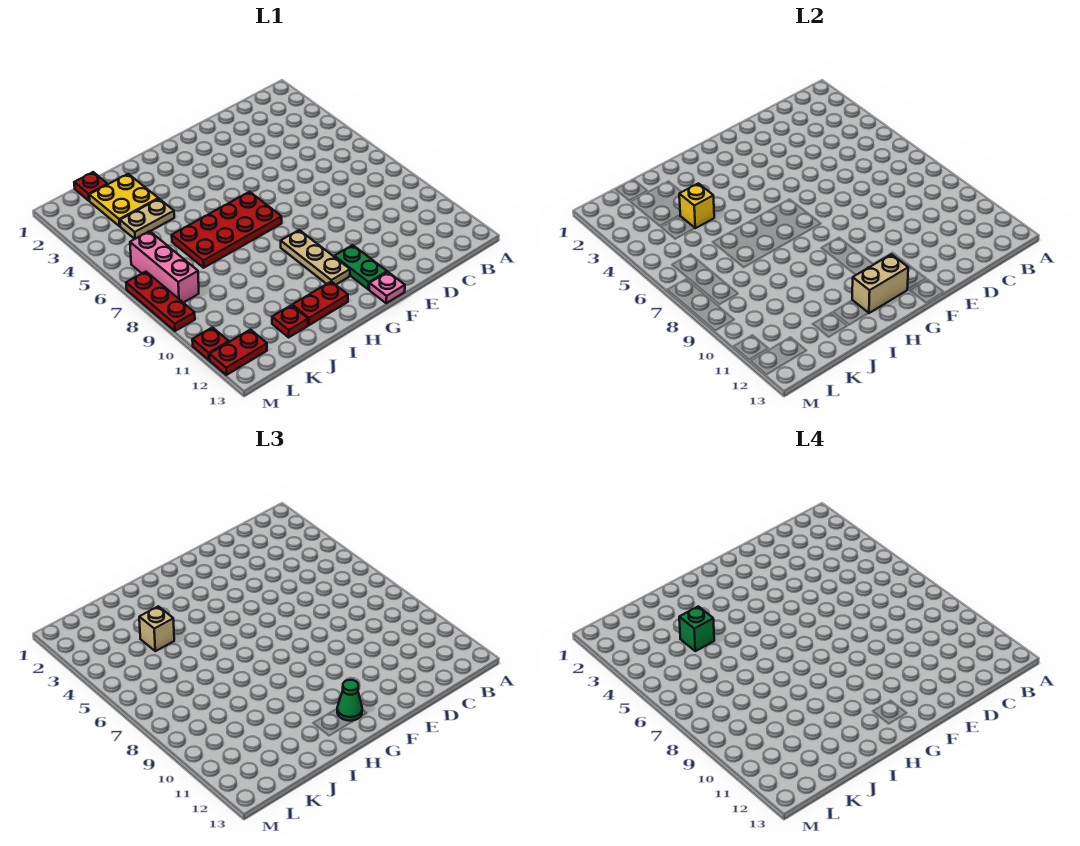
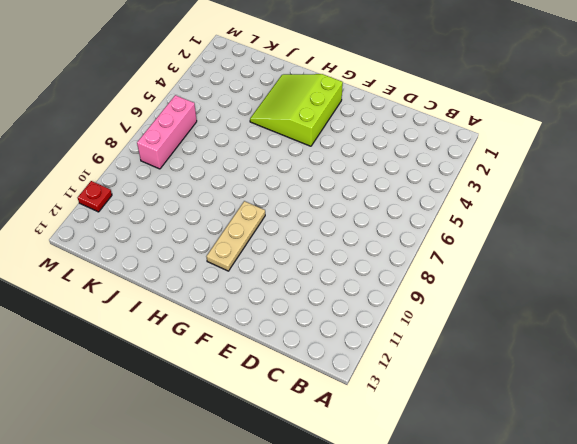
lime 3x3 slope [250,74,343,146] -> none
none -> green 1x2 plate [334,245,387,289]
none -> pink 1x1 plate [369,272,405,303]
none -> red 2x4 plate [172,192,282,268]

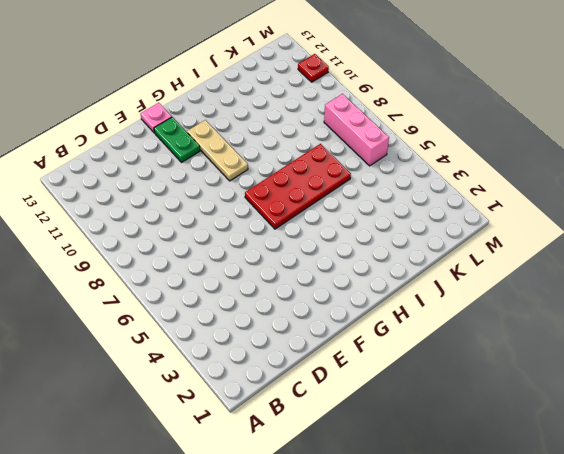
none -> red 1x2 plate [292,282,348,325]
none -> yellow 2x2 plate [89,174,158,226]
none -> tan 1x2 plate [120,199,174,239]

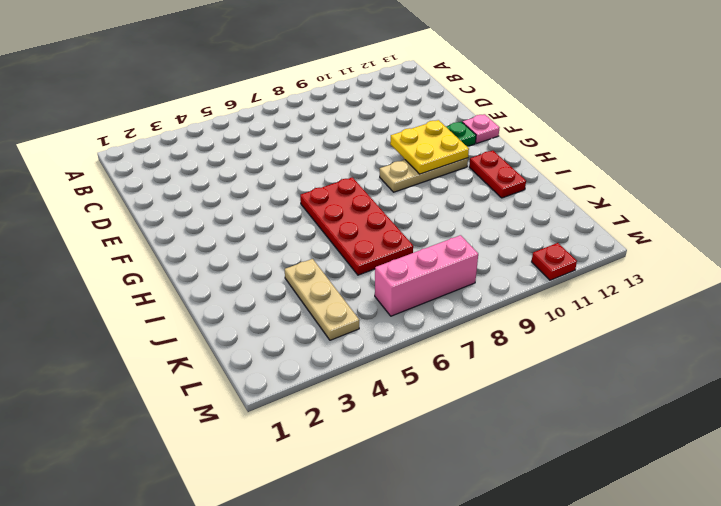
yellow 2x2 plate [390,120,469,174] -> yellow 2x2 plate moved to [89,174,158,226]
tan 1x3 plate [285,259,359,340] -> tan 1x2 plate [120,199,174,239]
none -> red 1x1 plate [272,305,308,337]
none -> red 1x1 plate [74,172,108,201]
none -> red 1x2 plate [210,330,267,375]

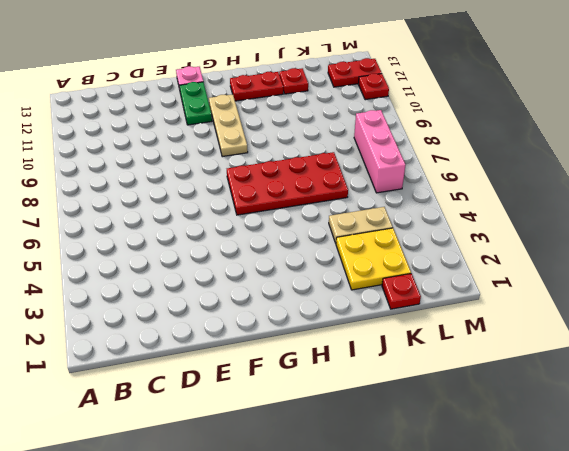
none -> red 1x3 plate [126,272,195,331]
none -> tan 1x2 brick [852,254,908,313]
none -> yellow 1x1 brick [679,183,714,228]

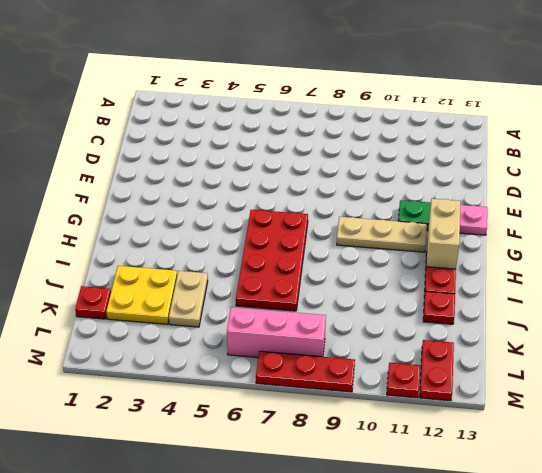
none -> yellow 1x1 brick [679,183,714,228]
none -> green 1x1 cone [337,680,362,721]
none -> tan 1x1 brick [139,606,174,651]

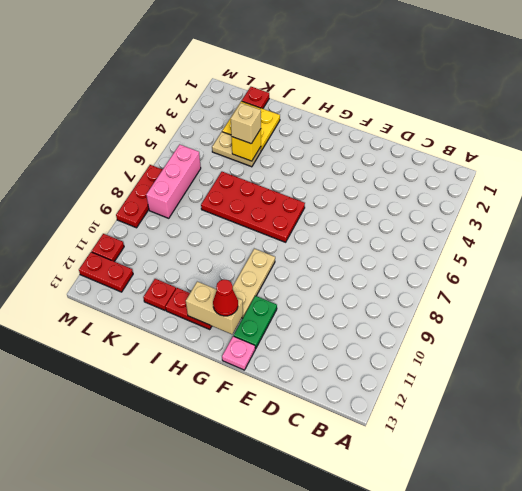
red 1x1 cone [213,280,238,316] -> green 1x1 cone [337,680,362,721]
none -> green 1x1 brick [679,606,714,651]

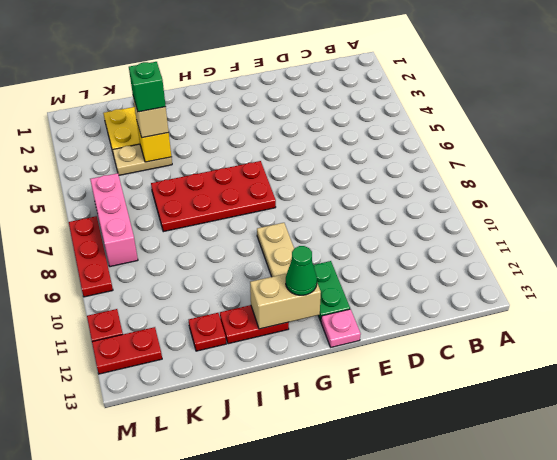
none -> red 1x1 plate [74,172,108,201]

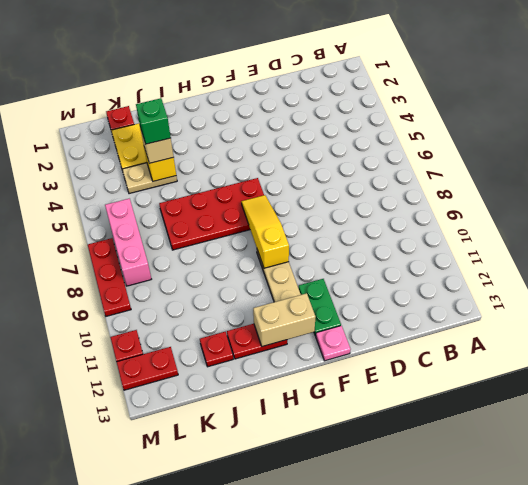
yellow 1x3 slope [241,195,289,268] -> none
none -> green 1x1 cone [337,680,362,721]

